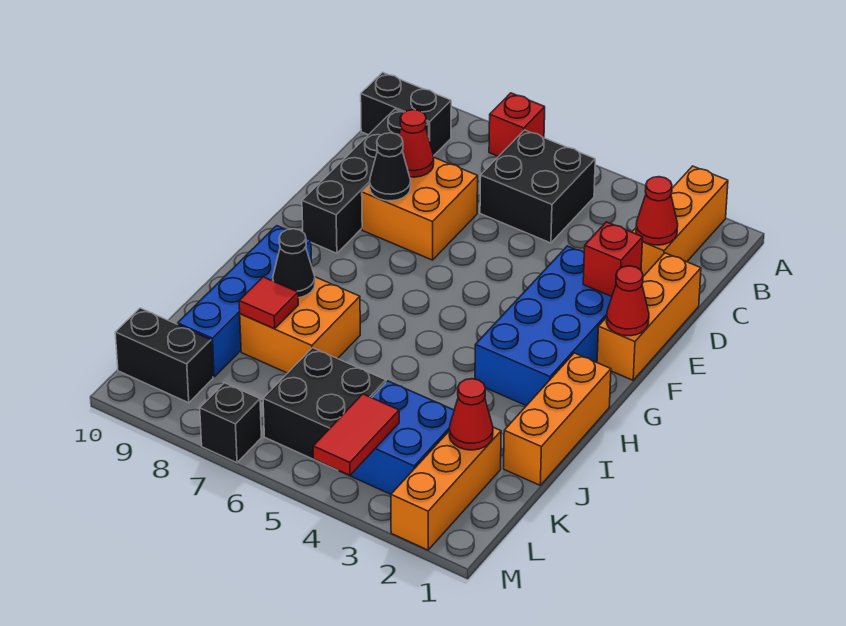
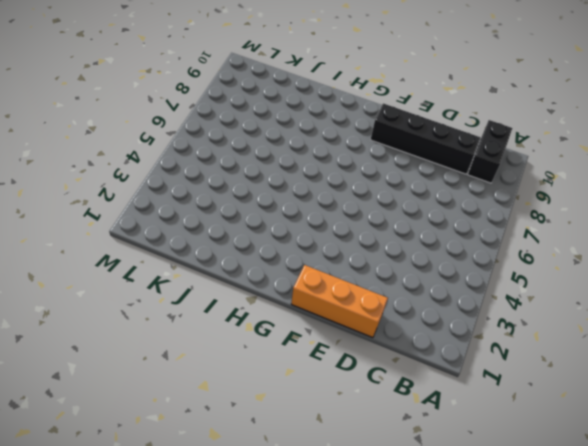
none -> orange 1x3 brick [632,166,728,276]
none -> red 1x1 brick [489,93,545,156]
none -> black 2x2 brick [480,130,595,243]

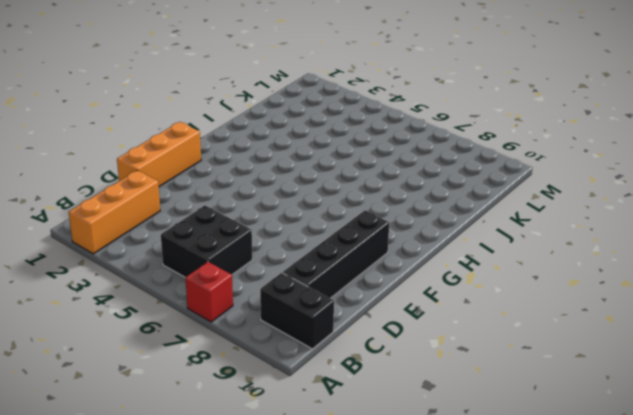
none -> orange 2x2 brick [362,158,478,260]
none -> blue 2x4 brick [475,246,612,406]
none -> orange 1x3 brick [504,353,611,485]

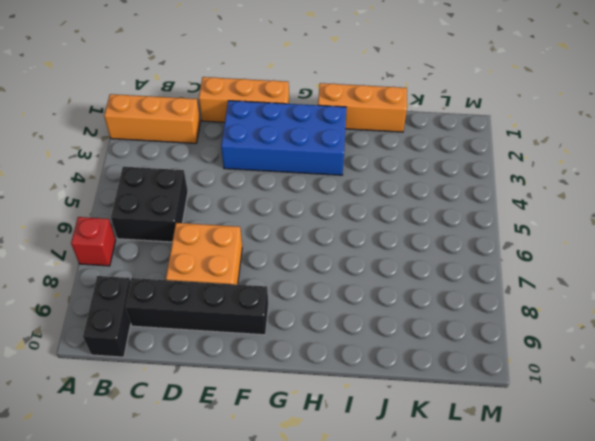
none -> blue 1x4 brick [178,226,312,377]
none -> orange 2x2 brick [240,277,360,373]
none -> orange 1x3 brick [391,427,501,550]

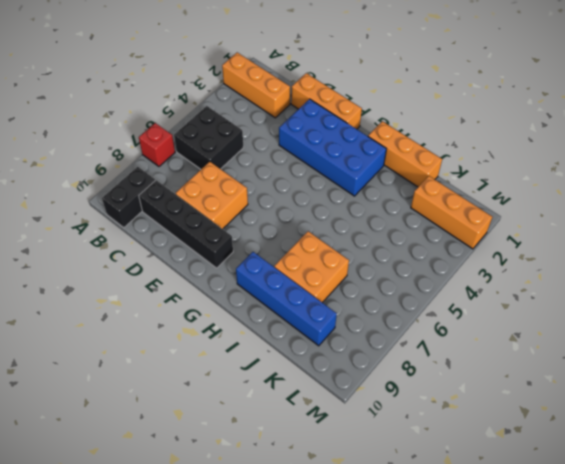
none -> blue 2x2 brick [340,381,454,494]
none -> black 2x2 brick [263,348,386,470]
none -> black 1x2 brick [115,308,213,403]

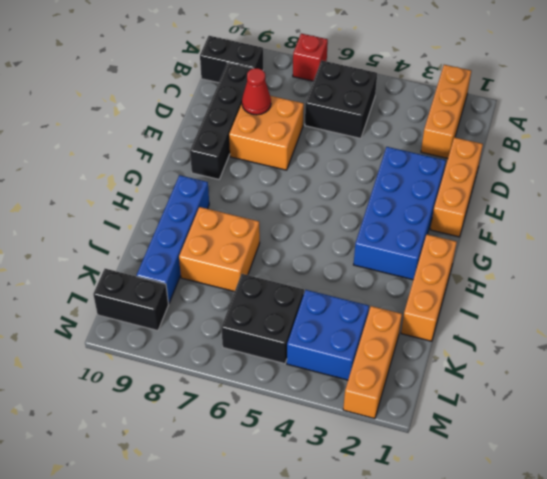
none -> black 1x1 brick [200,383,261,463]
none -> red 1x1 cone [636,177,678,245]
none -> red 1x1 brick [583,222,643,297]

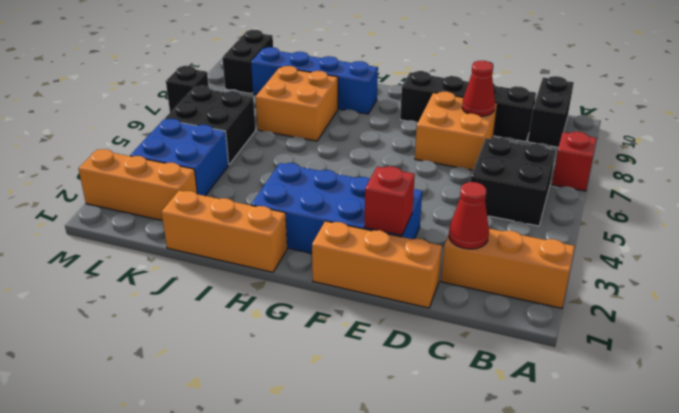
none -> black 1x1 cone [370,133,411,201]
none -> red 1x1 cone [606,266,649,336]
none -> black 1x1 cone [273,229,315,298]

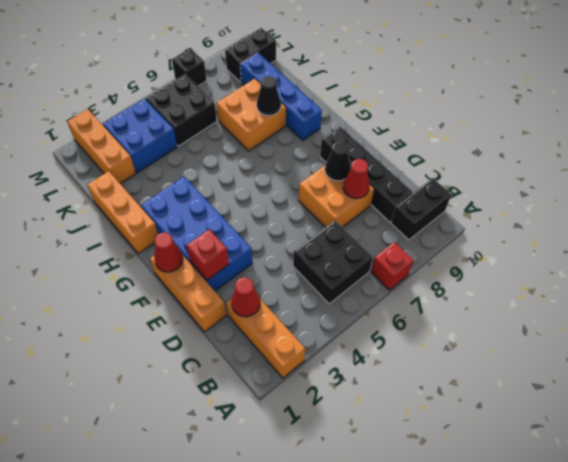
none -> red 1x1 tile [239,277,298,329]
none -> red 1x1 cone [449,379,493,450]
none -> red 1x2 tile [313,394,399,475]

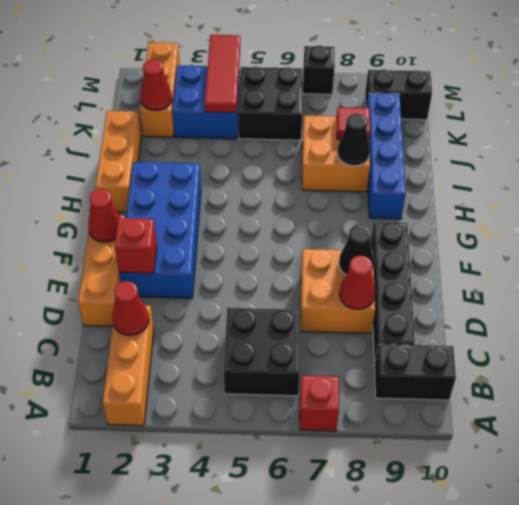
red 1x3 tile [205,35,240,113] -> red 1x2 tile [313,394,399,475]

